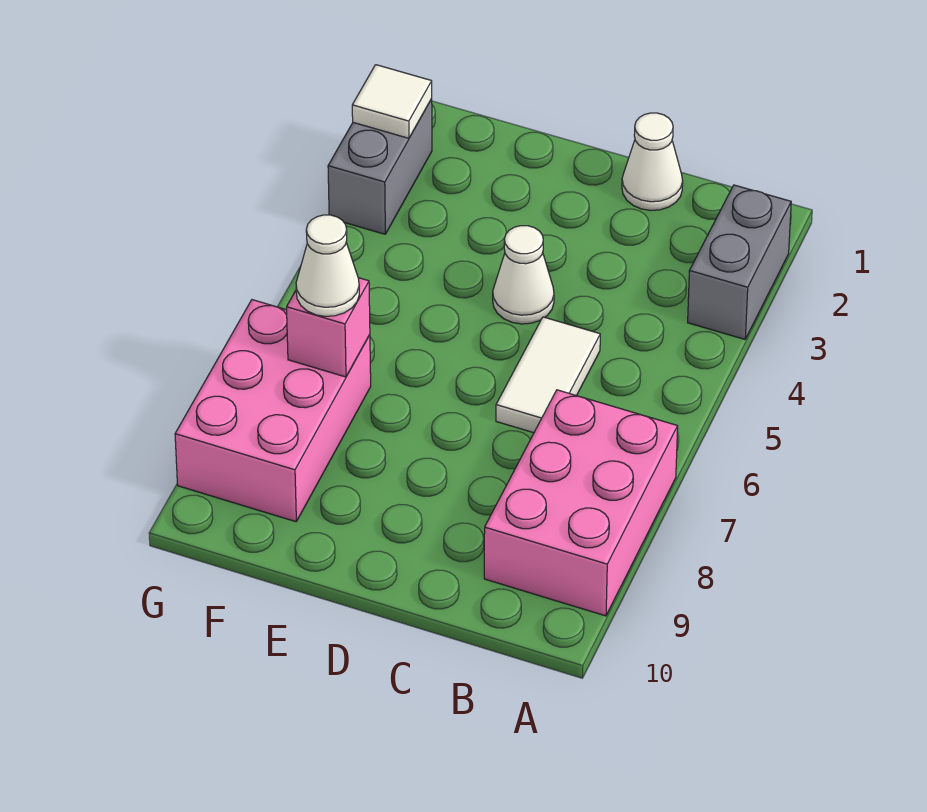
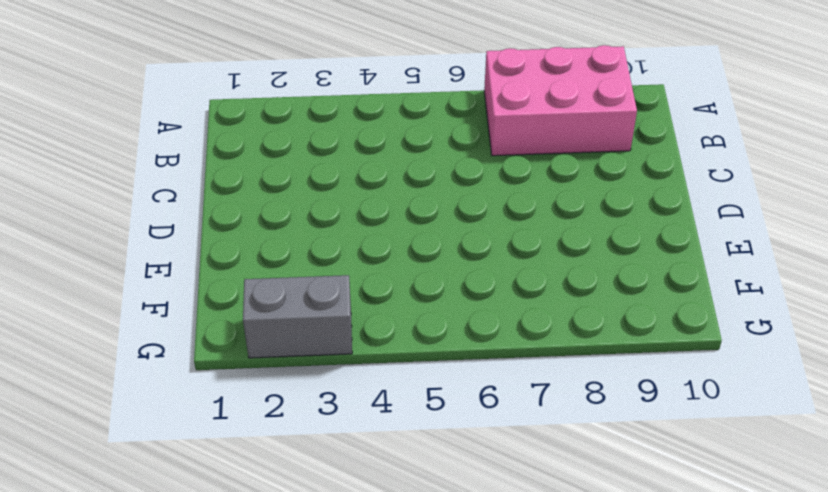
none -> grey 1x2 brick [688,185,791,339]
none -> white 1x1 cone [622,113,683,210]

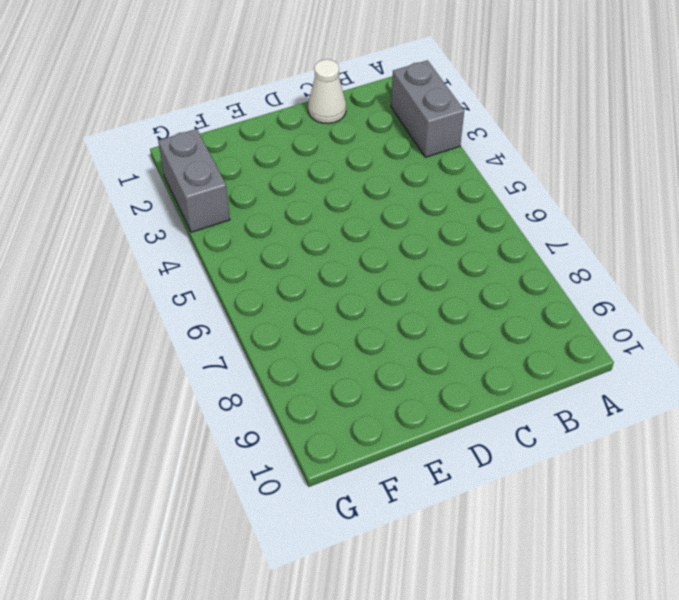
none -> pink 2x3 brick [484,390,678,616]
none -> white 1x2 tile [496,317,600,433]

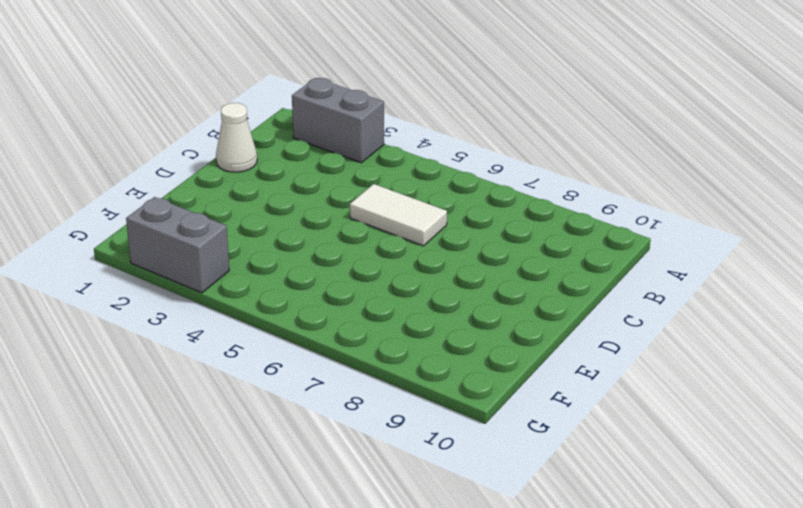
none -> pink 2x3 brick [484,390,678,616]
none -> white 1x1 cone [493,226,554,324]

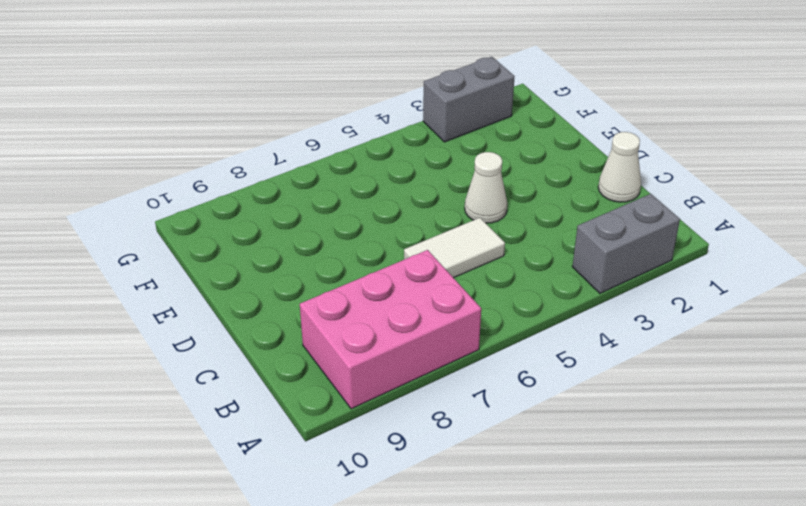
none -> pink 2x3 brick [175,300,371,522]
none -> pink 1x1 brick [287,278,370,377]

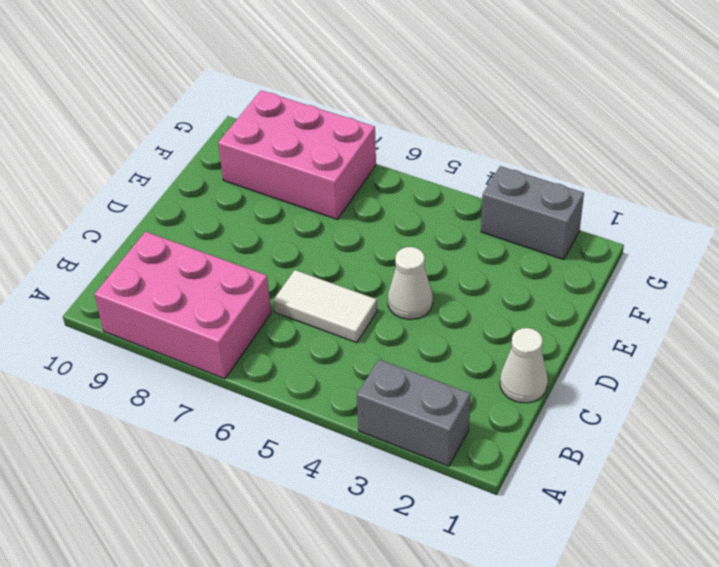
none -> pink 1x1 brick [287,278,370,377]
none -> white 1x1 tile [352,65,432,138]

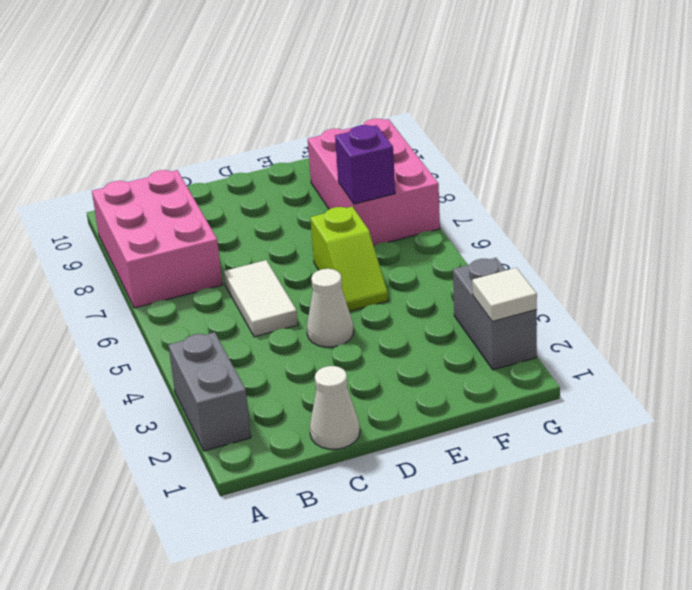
lime 1x2 slope [310,207,388,311] -> none
purple 1x1 brick [335,125,395,204] -> pink 1x1 brick [287,278,370,377]
none -> white 1x1 cone [296,215,359,316]

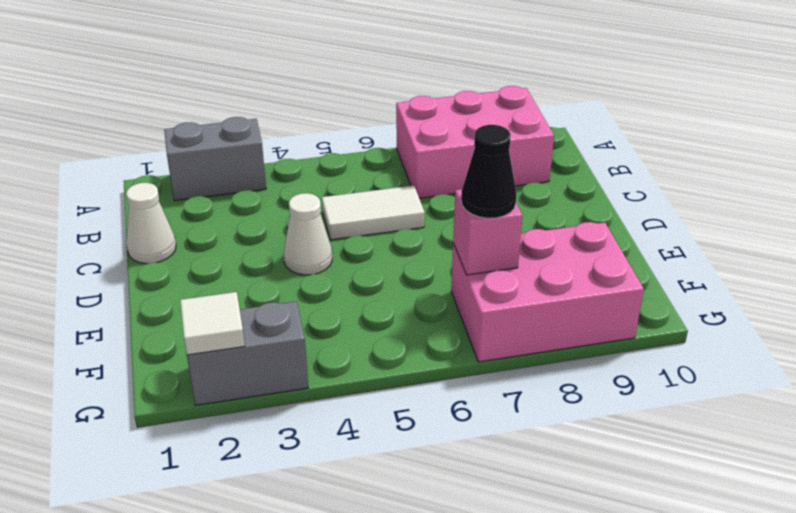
black 1x1 cone [461,125,516,218] -> white 1x1 cone [296,215,359,316]

